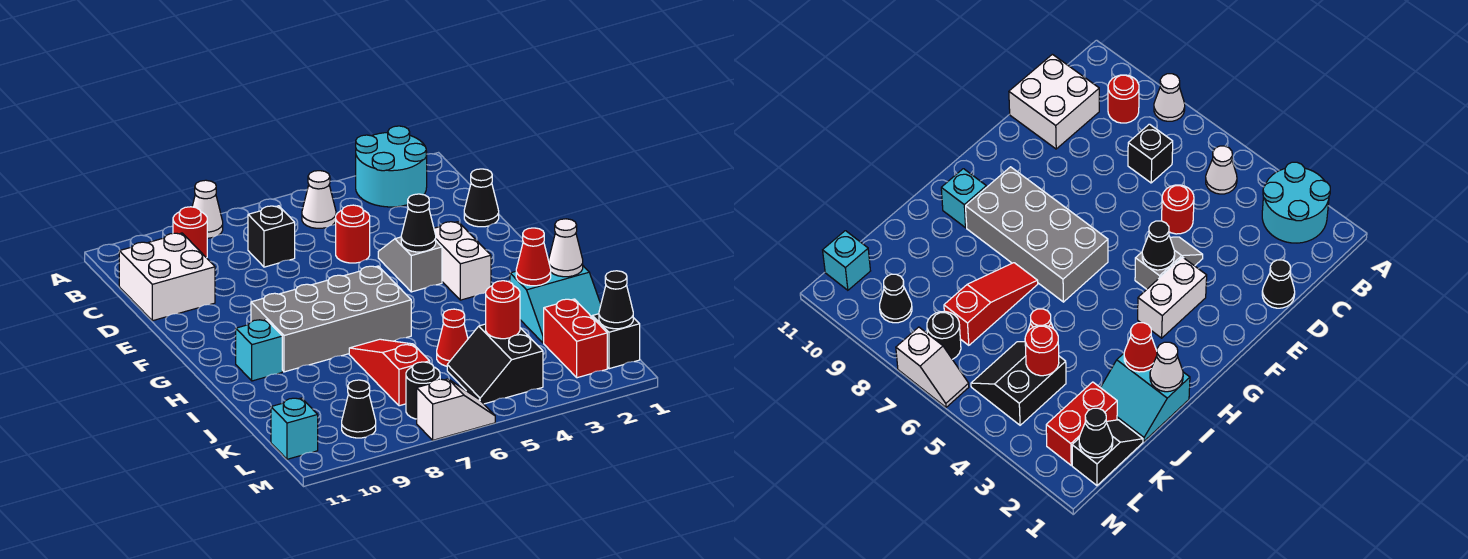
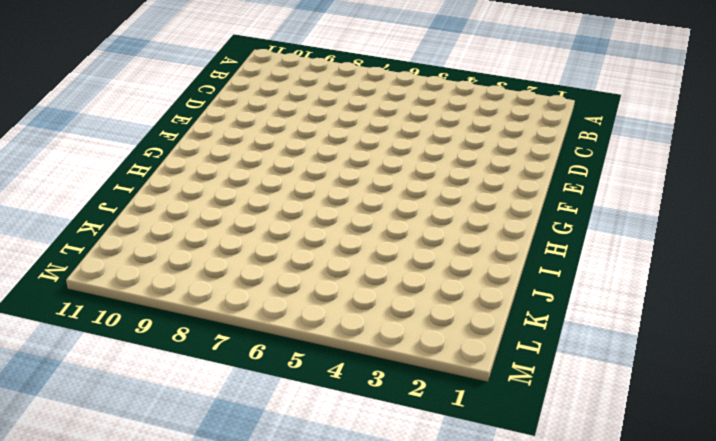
none -> cyan 2x2 round brick [356,126,427,207]
none -> white 1x1 cone [192,180,223,238]
none -> white 1x1 cone [302,171,336,228]

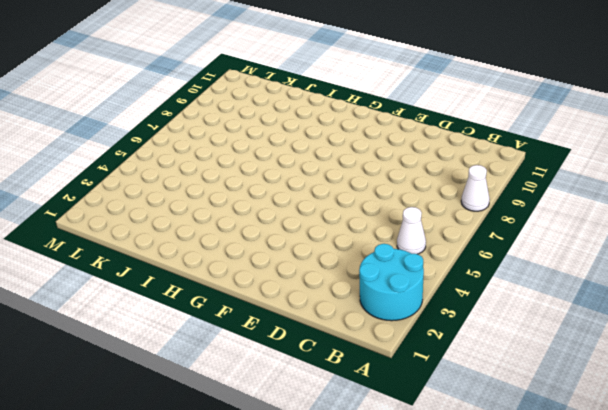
none -> red 1x1 round brick [173,207,207,258]
none -> black 1x1 brick [248,206,295,267]
none -> white 2x2 brick [119,233,215,321]

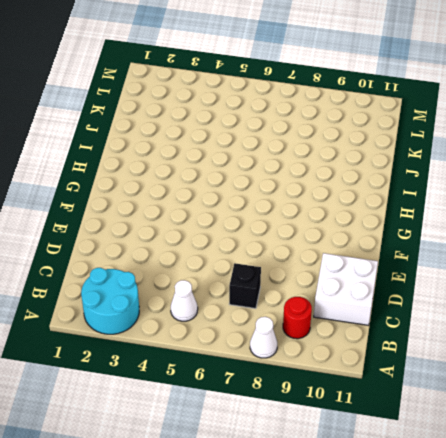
none -> black 1x1 cone [464,169,499,227]
none -> red 1x1 round brick [336,205,370,263]
none -> grey 1x2 slope [378,237,442,292]

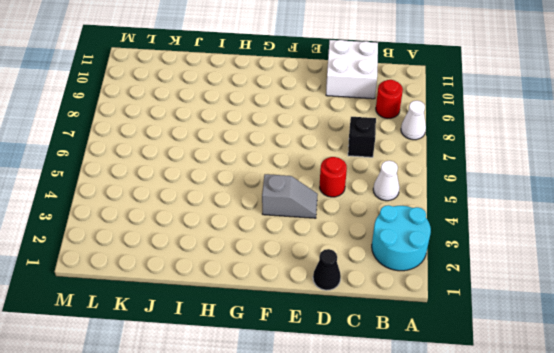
none -> white 1x2 brick [434,222,491,300]
none -> grey 2x4 brick [251,266,411,372]
none -> cyan 1x1 brick [236,320,282,381]

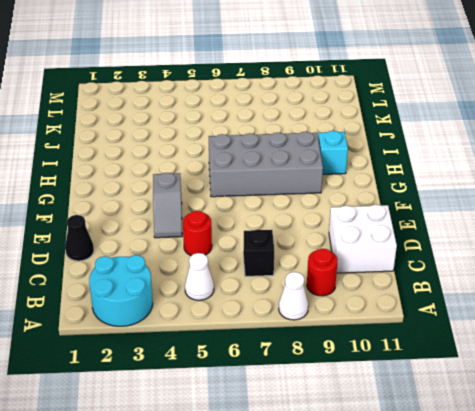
none -> white 1x2 brick [434,222,491,300]
none -> cyan 2x2 slope [510,266,601,343]
none -> red 1x3 slope [349,339,430,406]

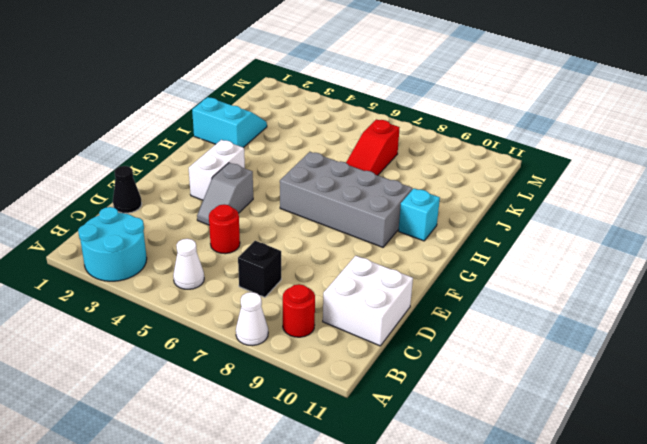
none -> red 1x1 cone [437,309,468,366]
none -> black 1x2 slope [591,314,640,369]
none -> red 1x2 brick [544,299,607,378]

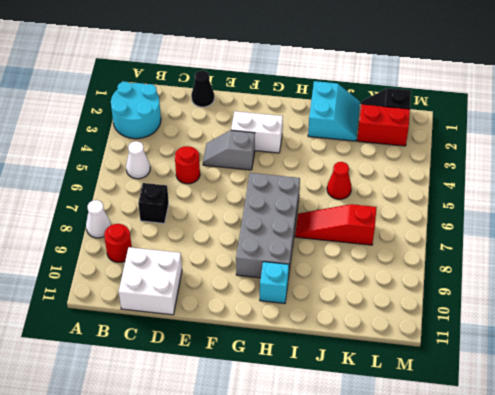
none -> black 2x2 slope [447,324,543,404]
none -> black 1x1 round brick [406,362,440,419]
none -> black 1x1 cone [342,380,376,438]

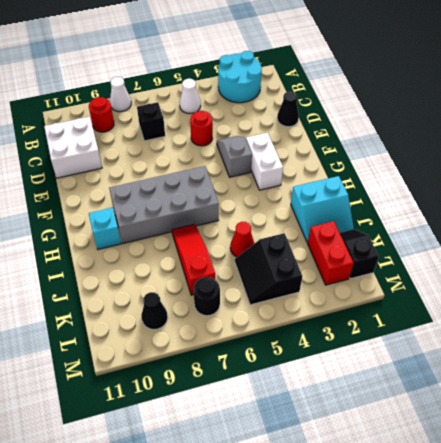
none -> cyan 1x1 brick [271,398,318,459]
none -> white 1x2 slope [417,379,495,440]
none -> black 1x1 cone [401,194,436,252]

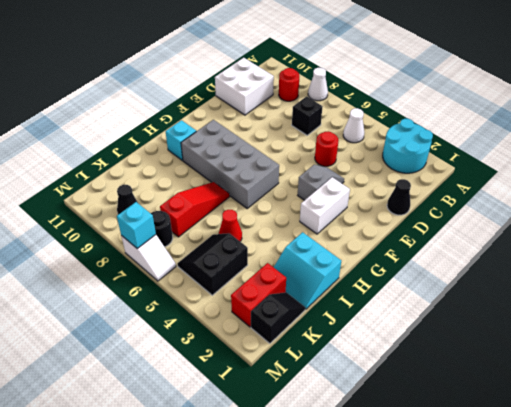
cyan 1x1 brick [117,202,156,249] -> cyan 1x1 brick moved to [271,398,318,459]
none -> black 1x1 cone [401,194,436,252]
none -> white 1x1 cone [549,219,583,277]
none -> red 1x1 cone [516,228,551,286]

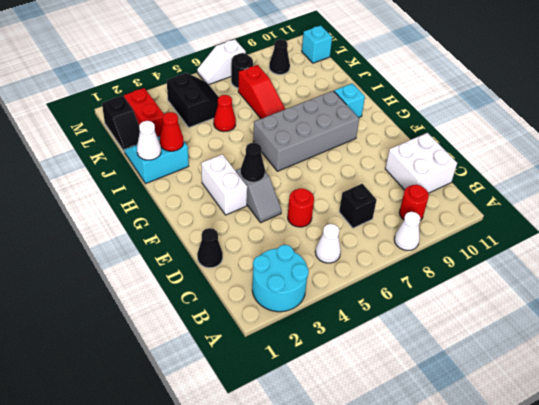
none -> red 1x1 round brick [486,281,520,339]
none -> black 1x1 cone [599,271,633,329]

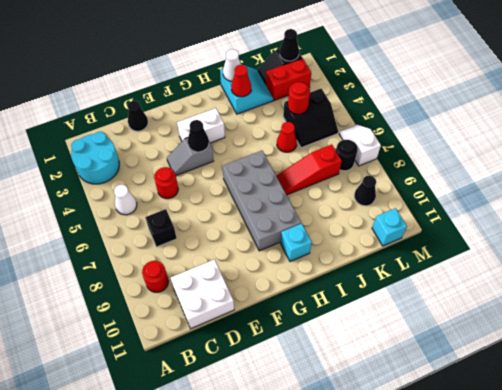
none -> white 1x1 cone [192,180,223,238]

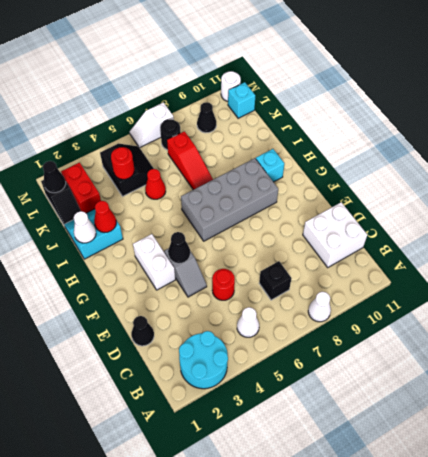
white 1x1 round brick [221,71,241,101] -> none
none -> red 1x1 round brick [173,207,207,258]

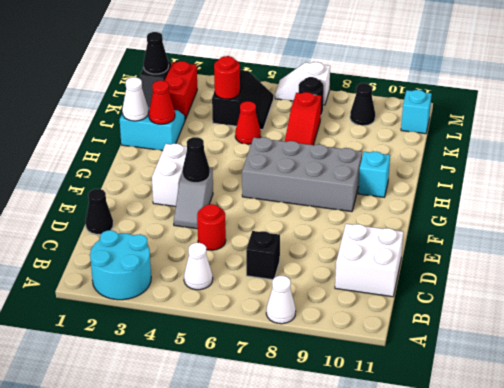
none -> red 1x1 round brick [173,207,207,258]

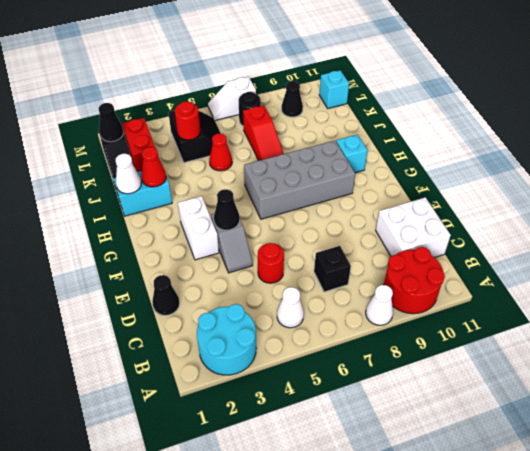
red 2x2 round brick [384,247,445,314] -> red 1x1 round brick [173,207,207,258]

